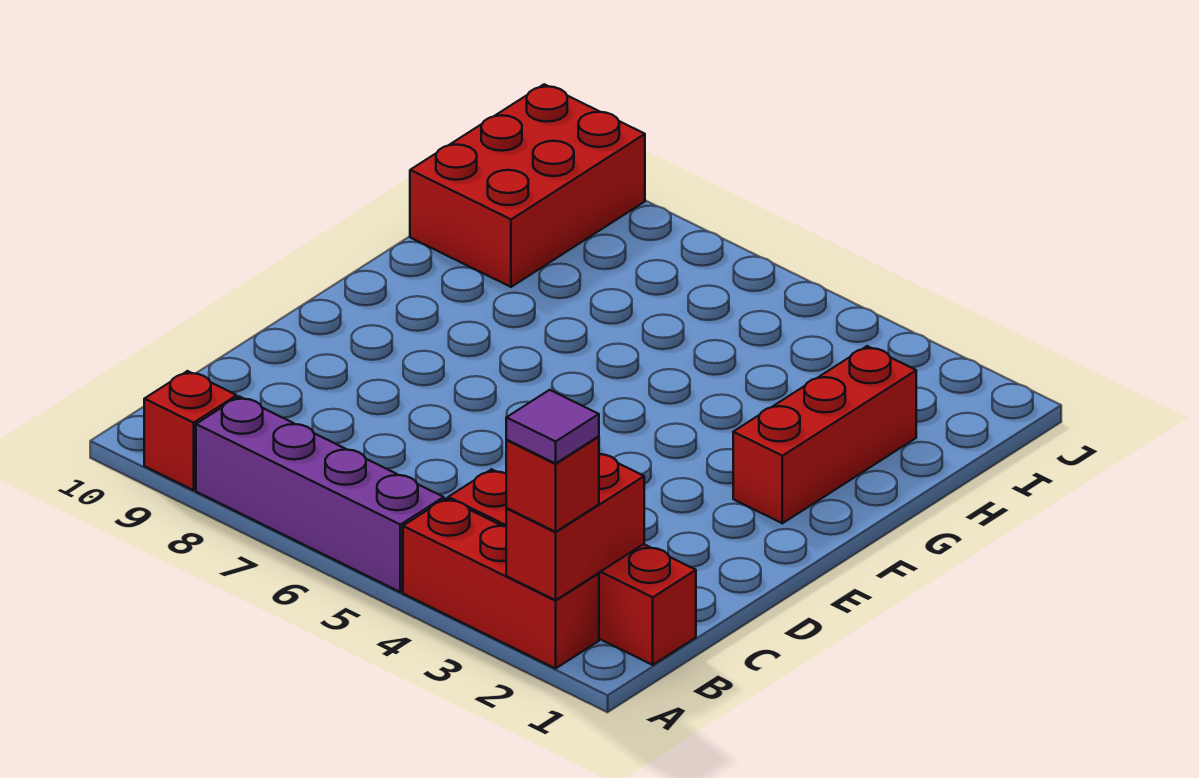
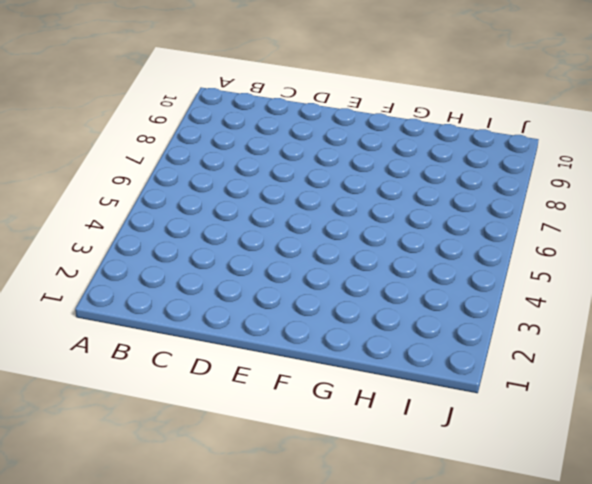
none -> red 1x3 brick [403,498,599,668]
none -> purple 1x4 brick [196,397,444,592]

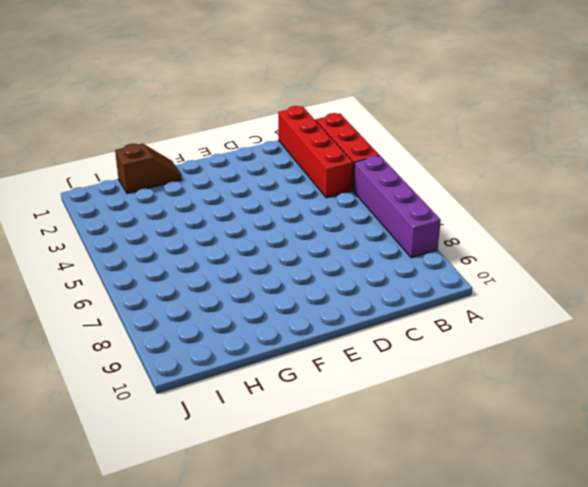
brown 1x2 slope [115,143,182,193] -> none
none -> red 1x1 brick [144,371,237,490]
none -> red 1x3 brick [733,346,916,523]

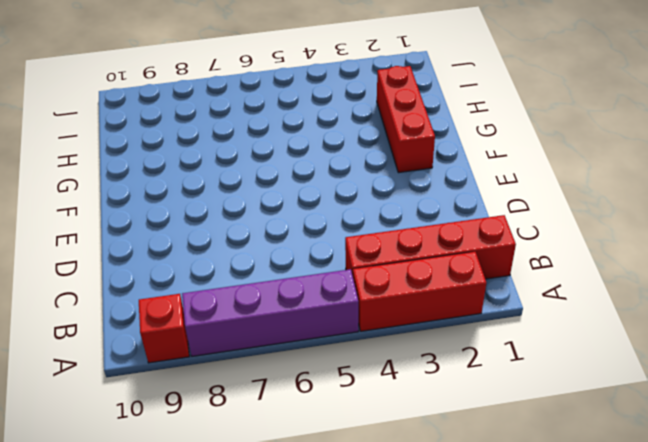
none -> red 2x3 brick [410,84,645,287]
none -> red 1x2 brick [506,454,644,600]

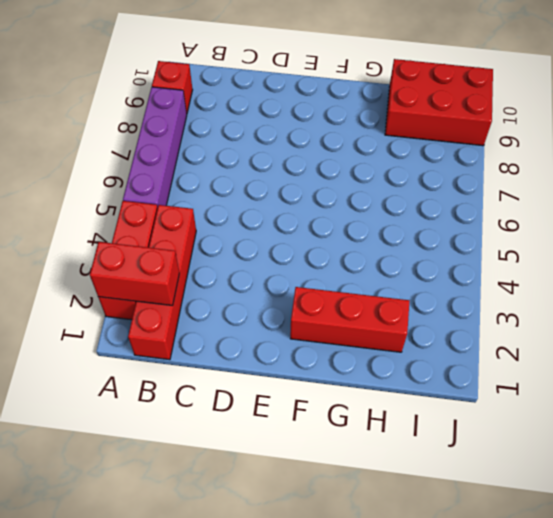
none -> red 1x1 brick [506,437,599,532]
none -> purple 1x1 tile [506,390,599,463]

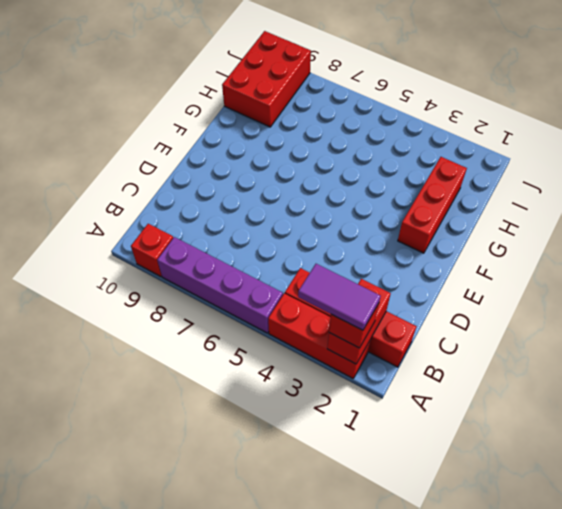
purple 1x2 tile [298,264,380,330] -> purple 1x1 tile [506,390,599,463]

